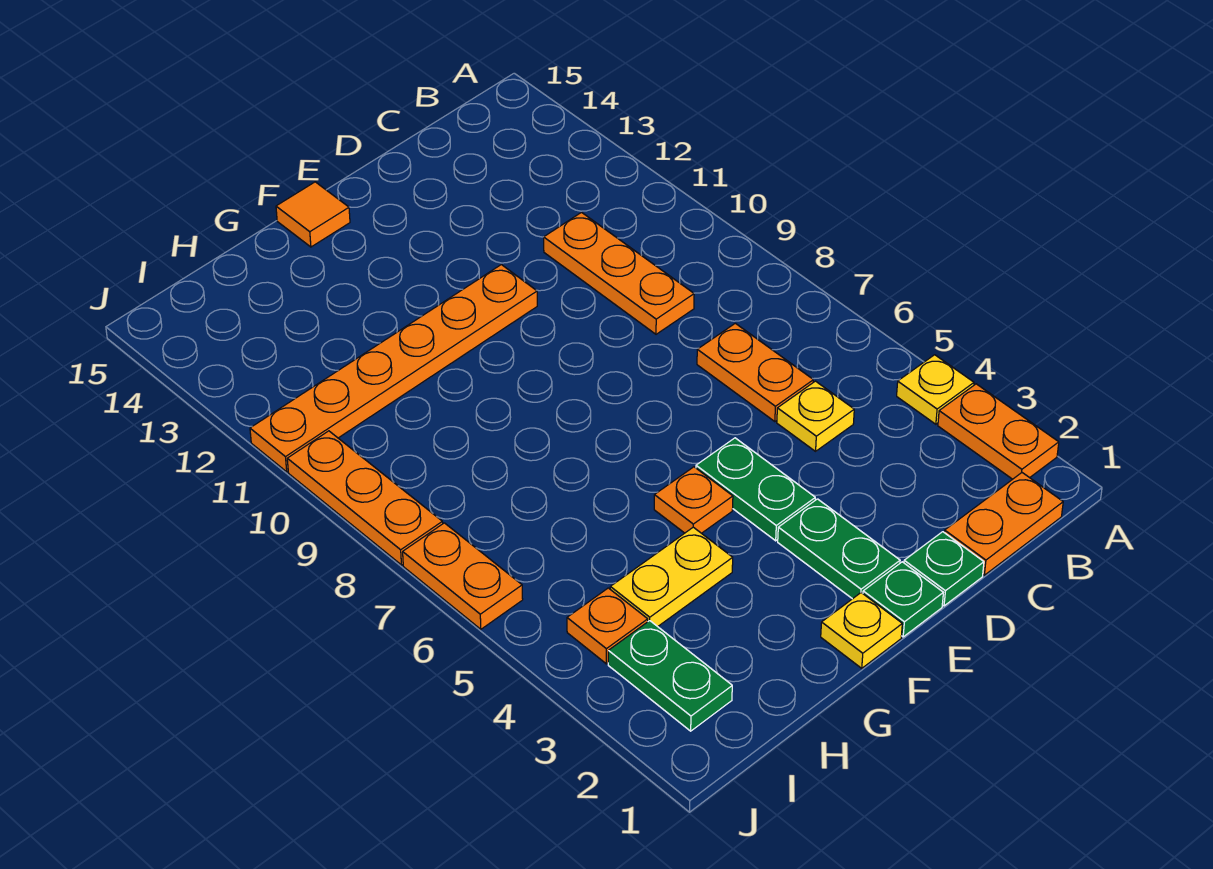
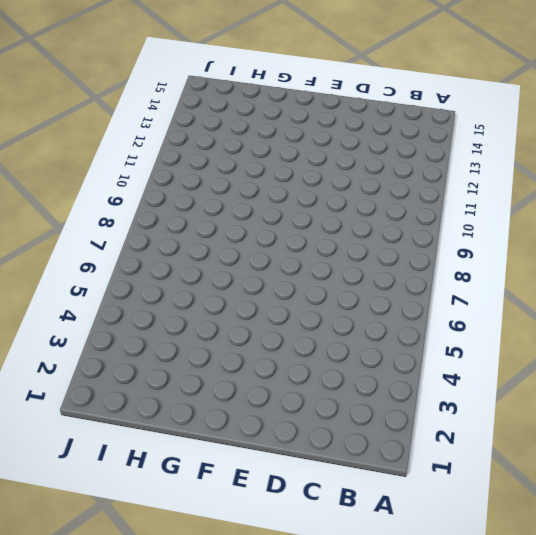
none -> orange 1x2 plate [938,384,1059,479]
none -> yellow 1x1 plate [897,355,974,424]
none -> orange 1x2 plate [944,473,1063,575]

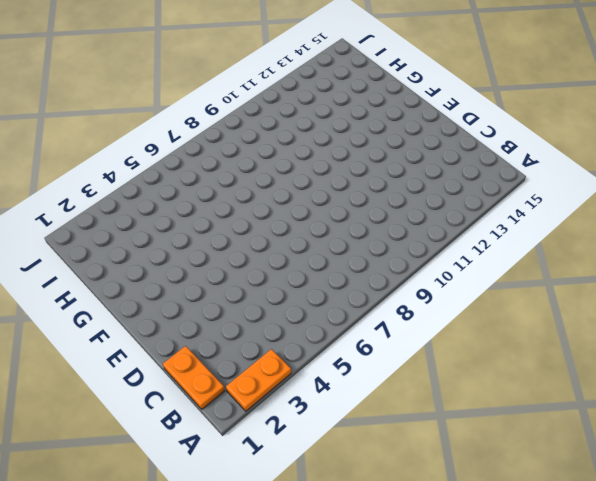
none -> yellow 1x1 plate [897,355,974,424]
none -> yellow 1x1 plate [777,381,854,451]
none -> orange 1x2 plate [697,323,813,422]

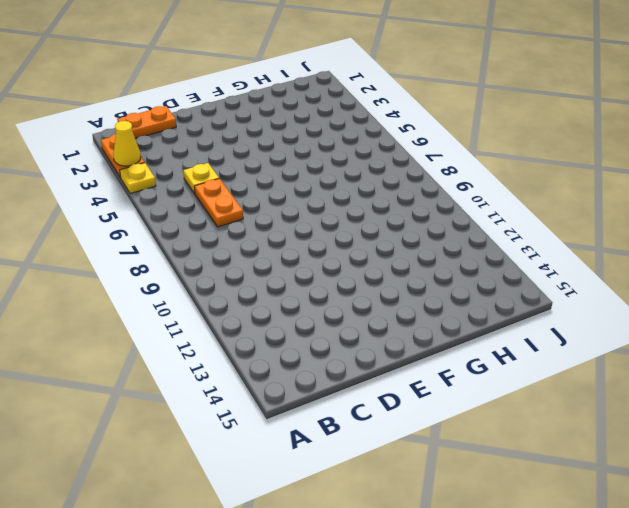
yellow 1x1 cone [113,121,141,166] -> none
none -> orange 1x3 plate [544,213,694,334]
none -> green 1x1 plate [904,532,984,606]
none -> green 1x1 plate [863,562,943,637]

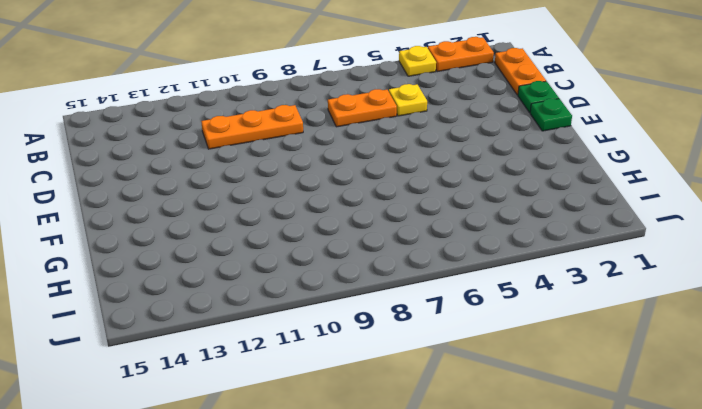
none -> green 1x2 plate [778,499,900,599]
none -> green 1x2 plate [696,438,815,541]
none -> orange 1x6 plate [250,265,537,472]

